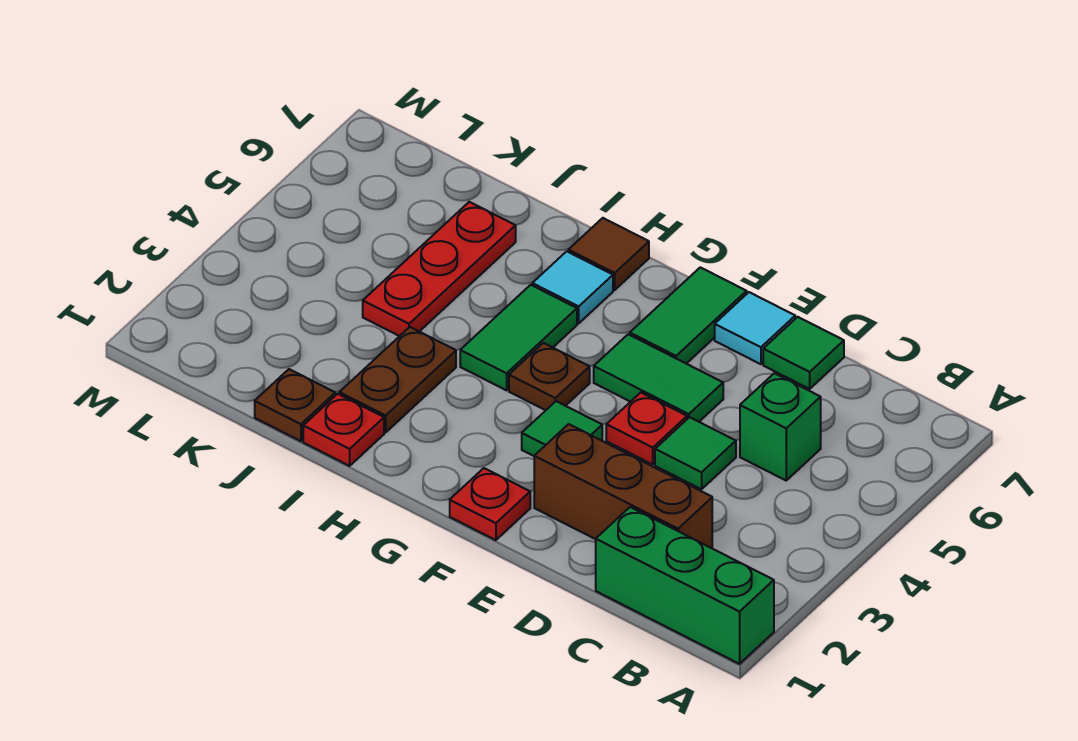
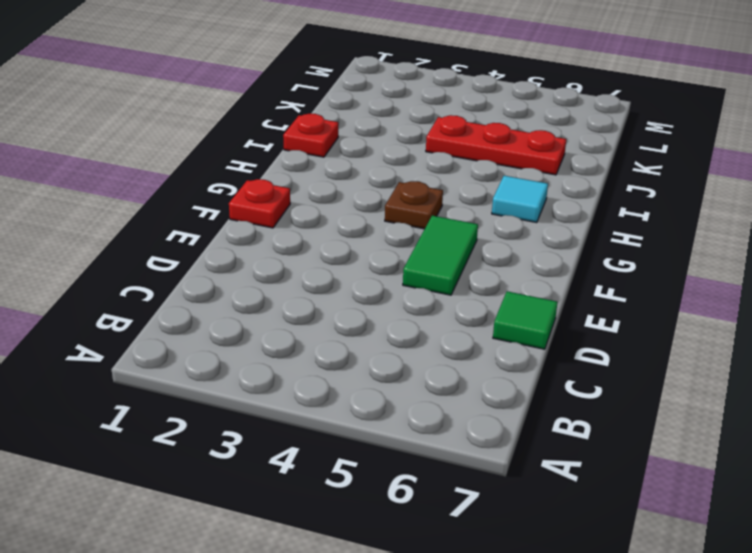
none -> green 1x3 brick [596,507,774,664]
none -> brown 1x3 brick [534,424,712,548]
none -> green 1x1 brick [740,373,821,480]

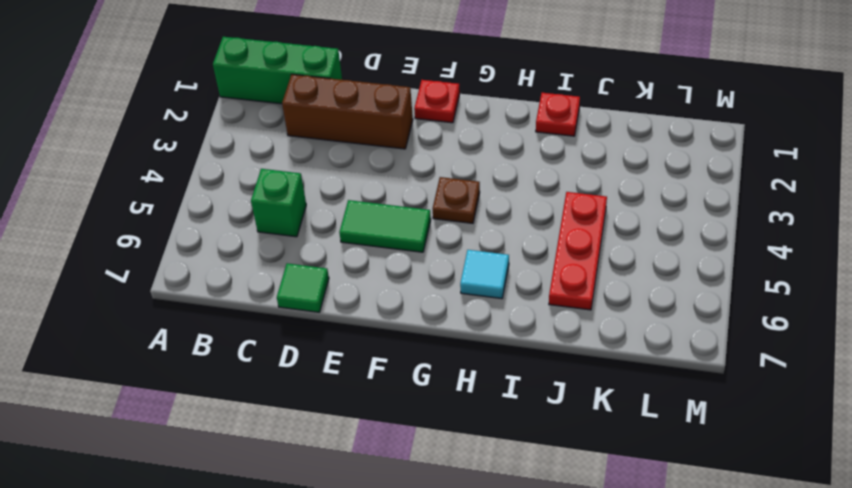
none -> green 1x1 tile [655,417,736,489]
none -> red 1x1 plate [606,393,687,464]
none -> cyan 1x1 tile [715,292,795,364]

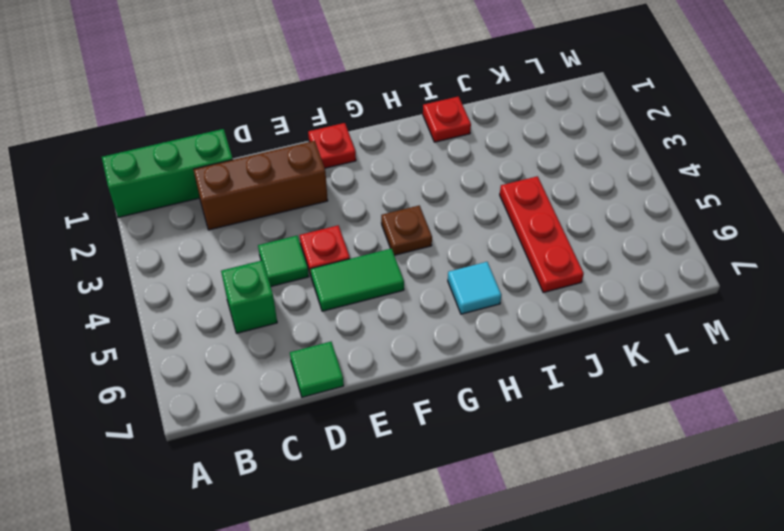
none -> cyan 1x1 tile [715,292,795,364]
none -> green 1x1 tile [522,401,602,456]
none -> green 1x2 tile [630,267,747,364]

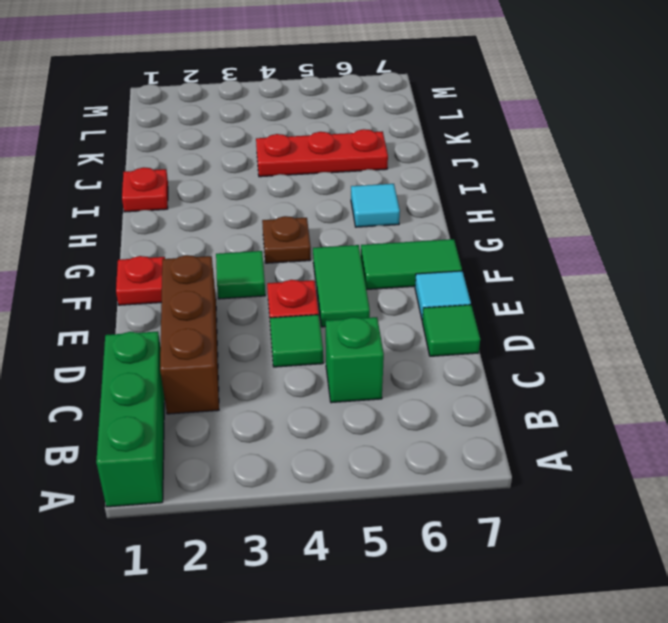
none -> green 1x2 tile [460,285,577,390]
none -> brown 1x1 tile [568,218,649,290]
none -> brown 1x2 plate [339,327,456,432]

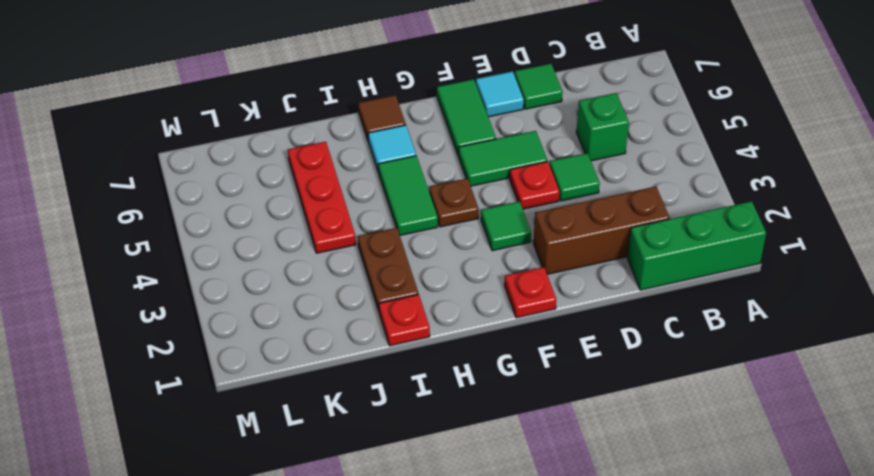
none -> brown 1x1 plate [255,369,335,441]

